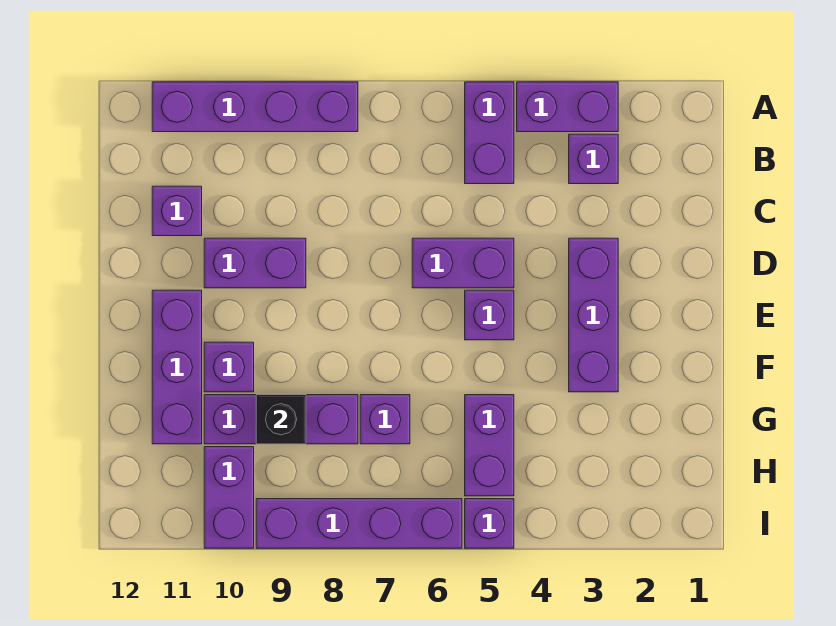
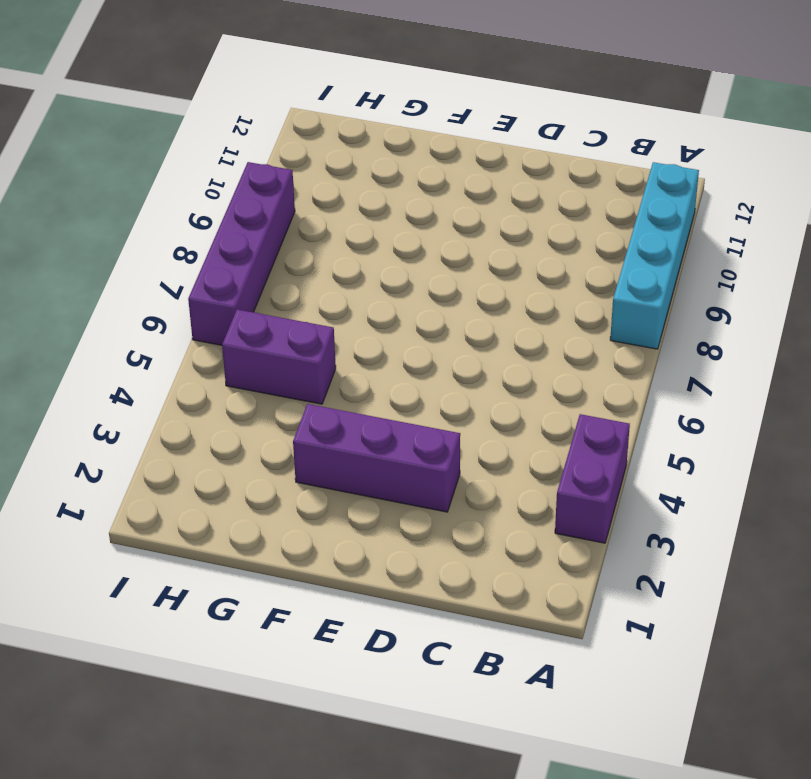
cyan 1x4 brick [610,162,699,349] -> purple 1x4 brick [152,82,358,132]
none -> purple 1x2 brick [465,82,514,184]
none -> purple 1x1 brick [569,134,618,184]
none -> purple 1x1 brick [152,186,202,236]

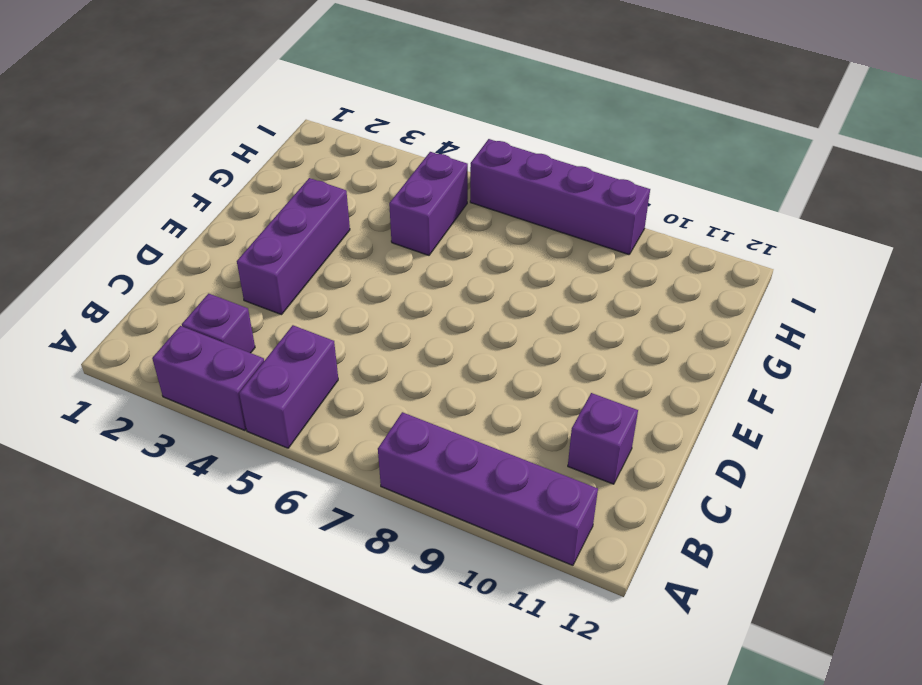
none -> purple 1x2 brick [412,238,514,288]
none -> purple 1x2 brick [204,238,306,288]
none -> purple 1x1 brick [465,290,514,340]

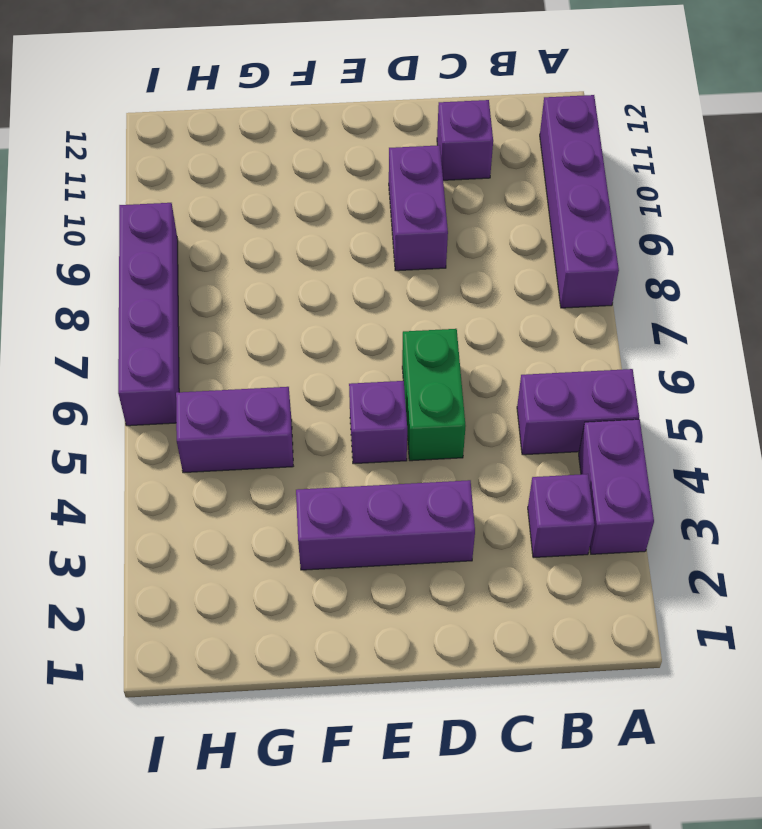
green 1x2 brick [402,329,466,461] -> purple 1x2 brick [412,238,514,288]
none -> purple 1x3 brick [152,290,202,444]
none -> purple 1x1 brick [204,342,254,392]
none -> purple 1x1 brick [360,395,410,444]

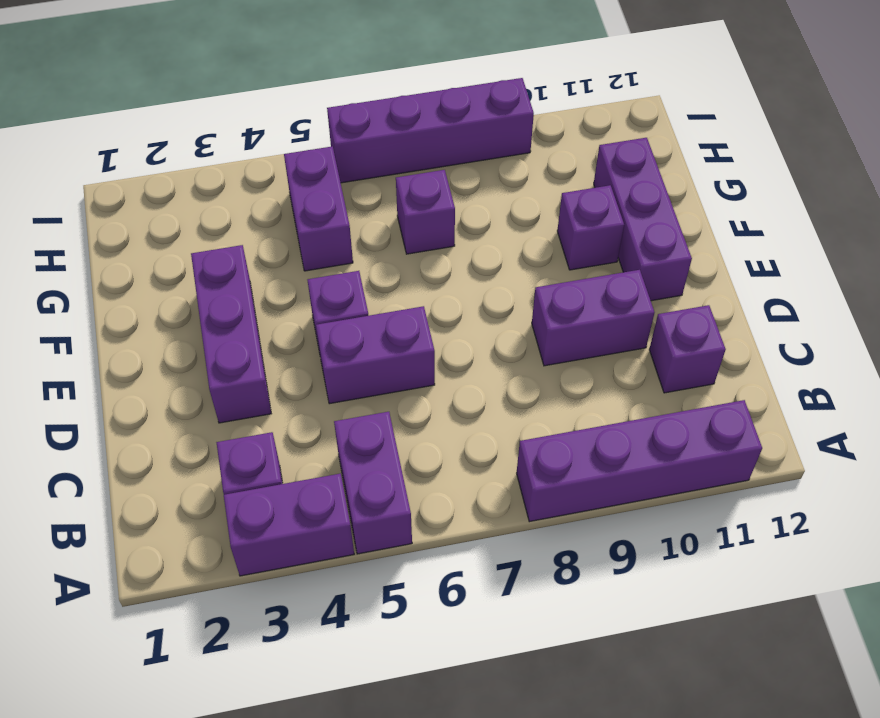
none -> purple 1x3 brick [204,395,358,444]
none -> purple 1x2 brick [204,447,254,548]
none -> purple 1x1 brick [465,499,514,548]

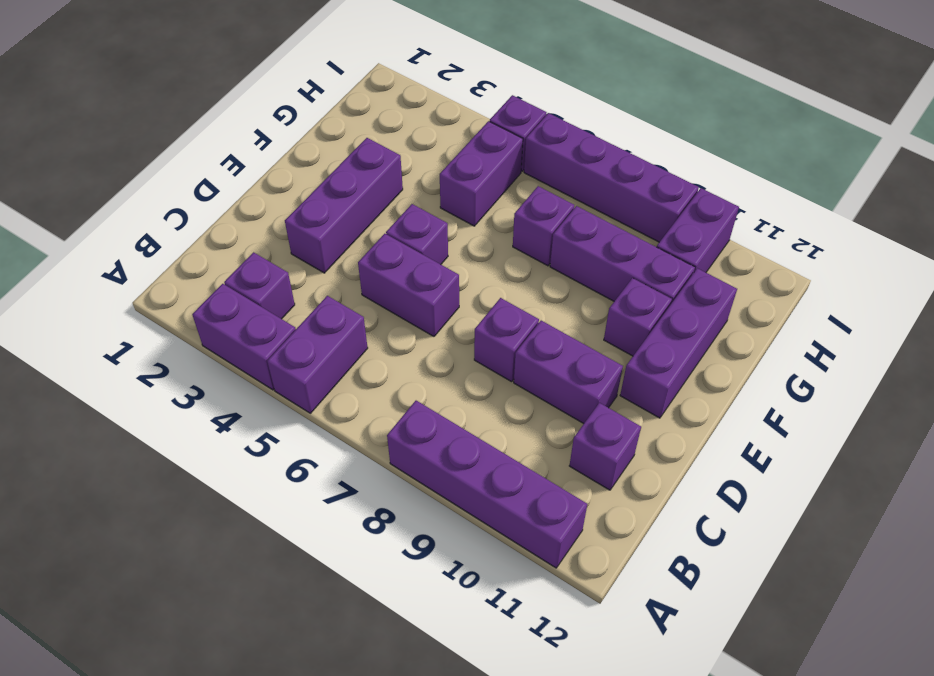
purple 1x1 brick [474,298,539,382] -> none
none -> black 1x1 brick [256,395,306,444]

